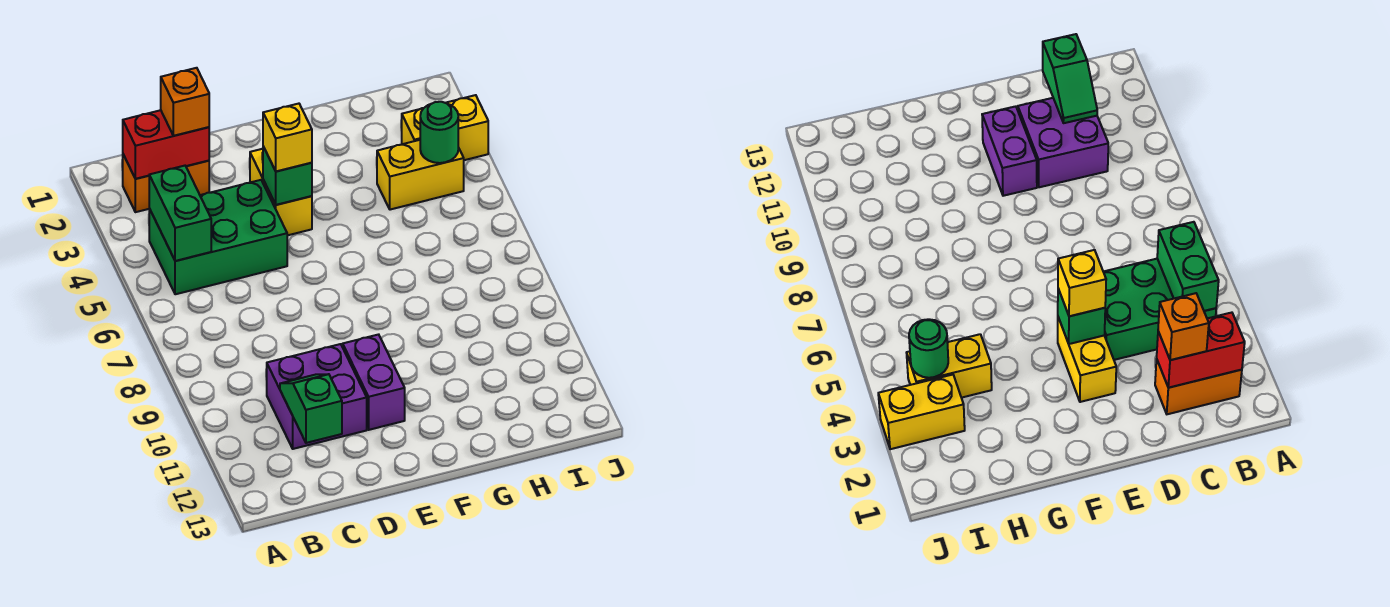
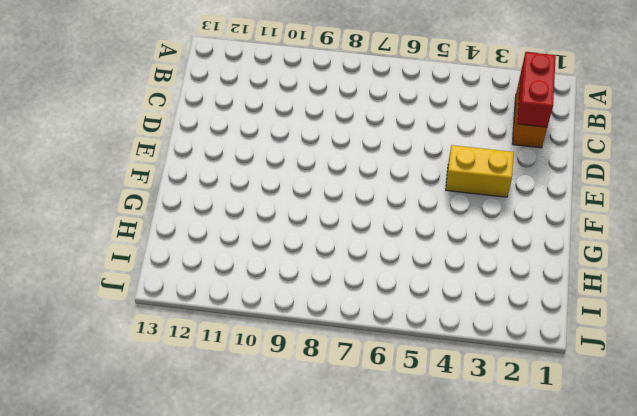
none -> green 2x3 brick [149,180,287,294]
none -> purple 2x2 brick [267,344,367,449]
none -> purple 1x2 brick [343,334,405,430]

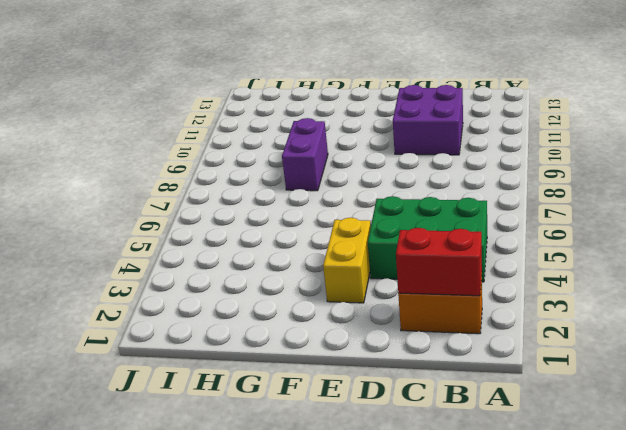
purple 1x2 brick [282,118,328,191] -> purple 1x2 brick moved to [343,334,405,430]
none -> yellow 1x2 brick [377,140,464,210]
none -> yellow 1x2 brick [402,95,488,160]
none -> green 1x2 brick [149,166,211,261]

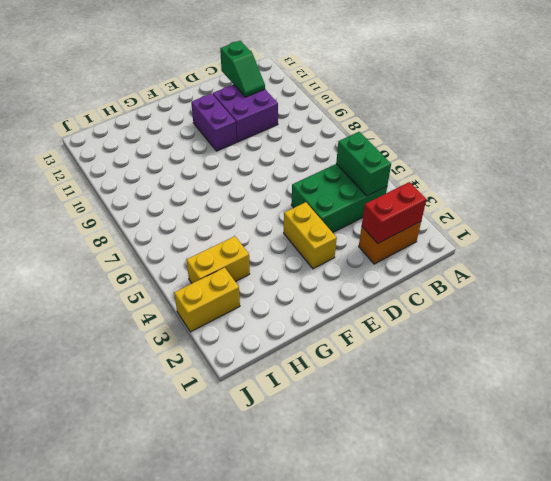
none -> green 1x1 brick [263,147,312,205]
none -> green 1x1 round brick [420,102,458,163]
none -> orange 1x1 brick [161,68,209,136]

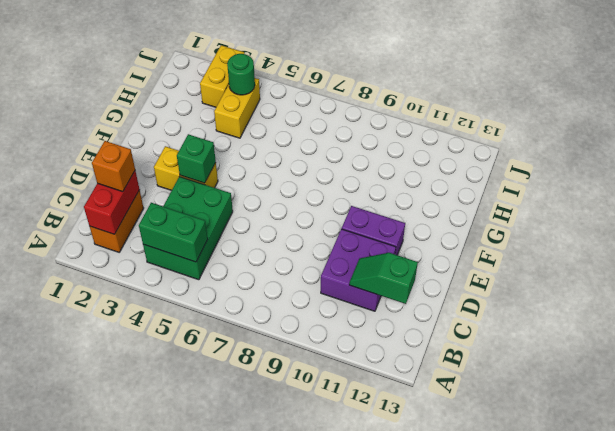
none -> yellow 1x1 brick [263,104,312,171]

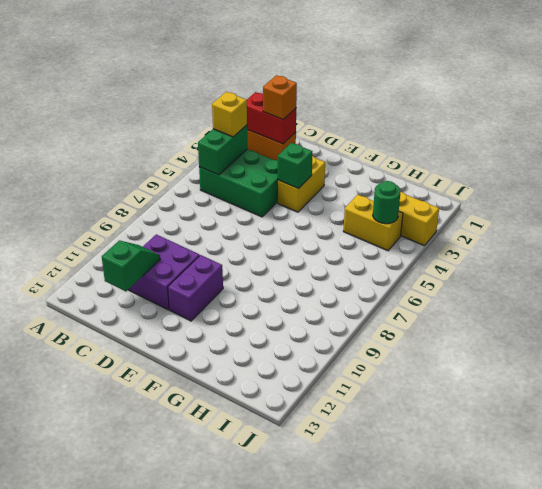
yellow 1x1 brick [212,92,247,137] -> yellow 1x1 brick moved to [263,104,312,171]

